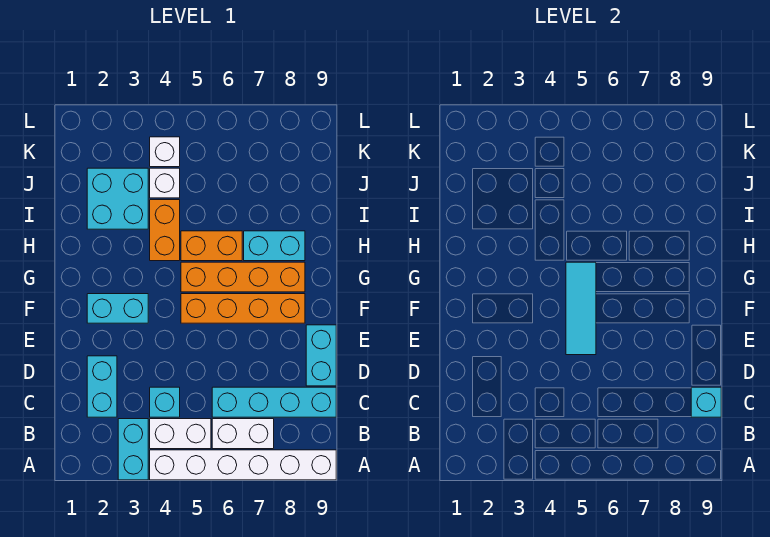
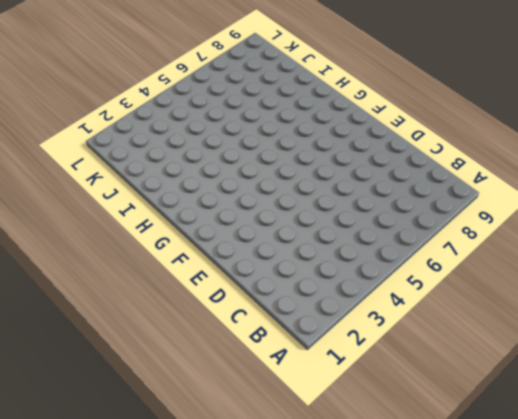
none -> cyan 1x2 brick [118,419,148,480]
none -> white 1x6 brick [150,450,336,480]
none -> white 1x2 brick [150,419,211,449]

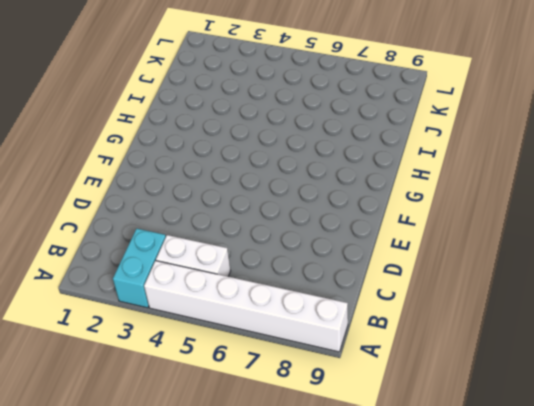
none -> white 1x2 brick [212,419,274,449]
none -> cyan 1x2 brick [87,356,117,417]
none -> cyan 1x1 brick [150,387,180,417]

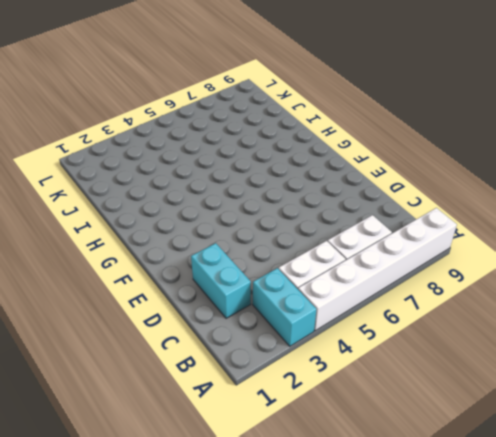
none -> cyan 1x1 brick [150,387,180,417]
none -> cyan 1x4 brick [212,387,336,417]
none -> cyan 1x2 brick [306,325,336,386]

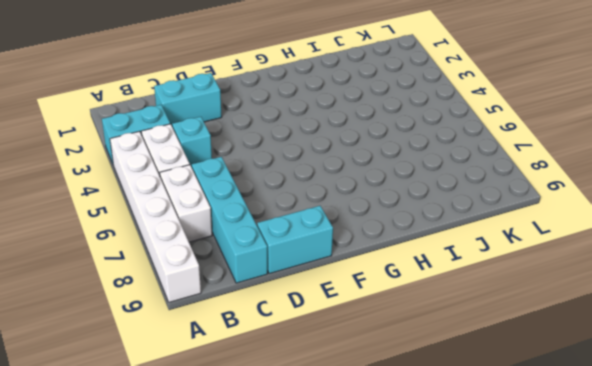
none -> cyan 1x2 brick [87,294,148,323]
none -> orange 1x4 brick [181,294,305,323]
none -> orange 1x4 brick [181,262,305,292]

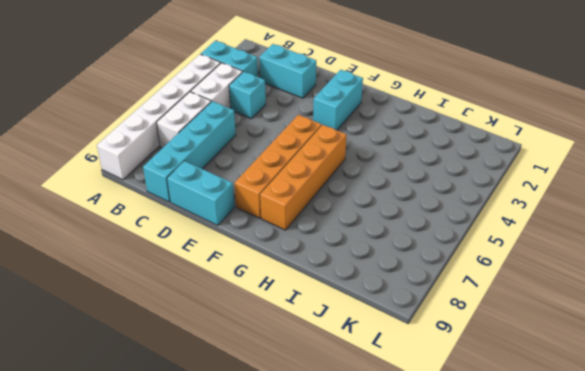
none -> orange 1x2 brick [150,200,180,261]
none -> orange 1x2 brick [181,231,242,261]
none -> cyan 1x2 brick [244,231,305,261]

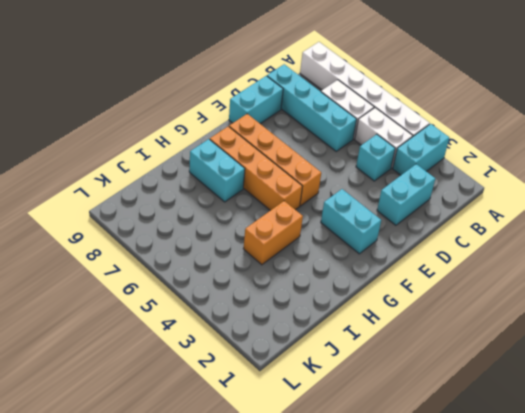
none -> orange 1x2 brick [181,231,242,261]
none -> cyan 2x2 brick [87,168,148,229]
none -> white 1x1 brick [150,168,180,198]

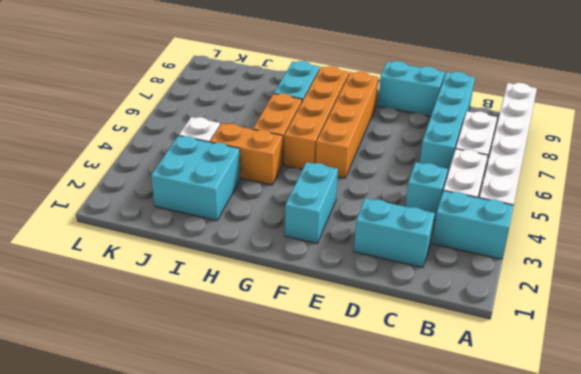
none -> white 1x1 brick [150,137,180,167]
none -> cyan 1x1 brick [691,387,721,417]
none -> cyan 1x3 tile [566,262,596,355]

